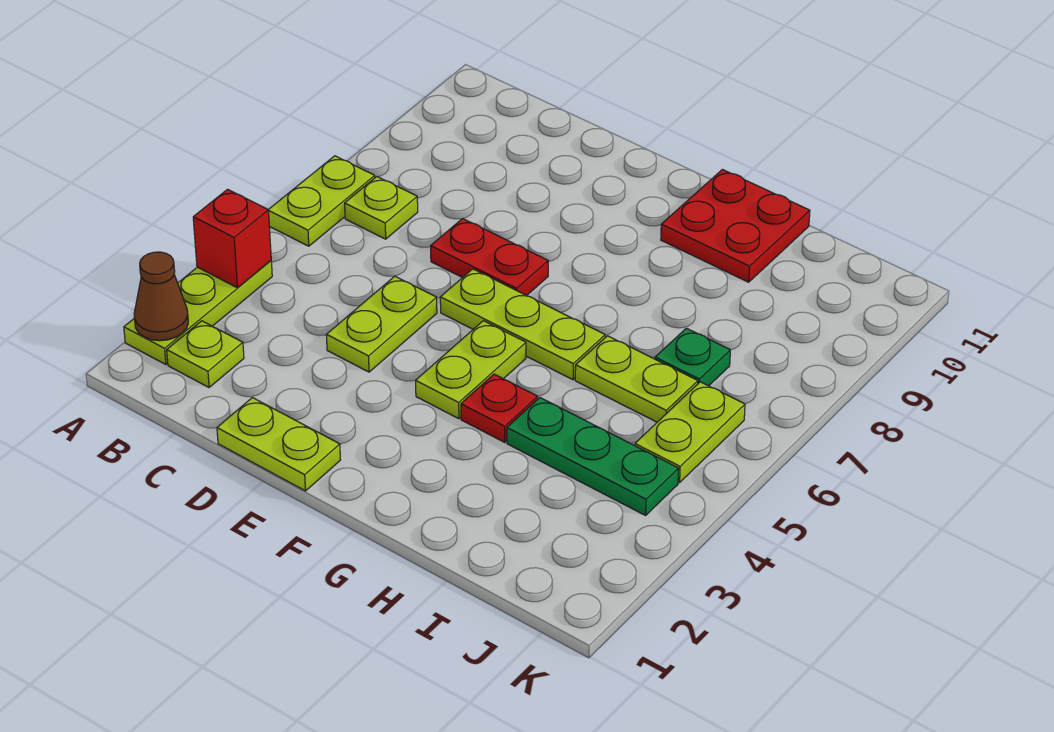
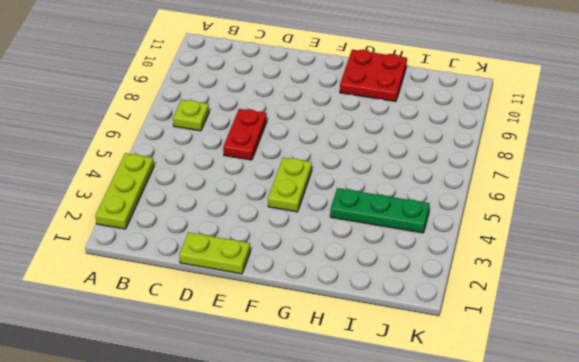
red 1x2 plate [223,109,267,160] -> red 1x2 plate turned to [431,218,548,295]
none -> lime 1x2 plate [268,156,375,246]
none -> lime 1x1 plate [167,321,244,387]
none -> lime 1x2 plate [326,276,437,372]

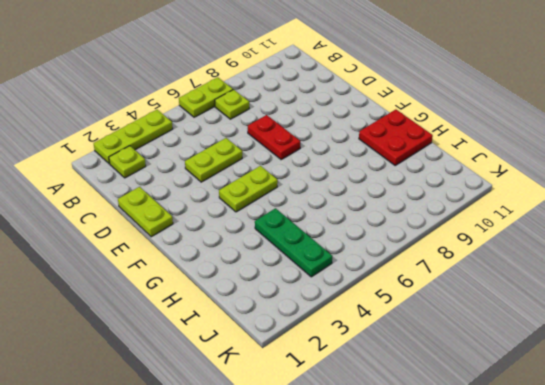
none -> lime 1x3 plate [440,269,605,380]
none -> red 1x1 plate [461,374,538,442]
none -> lime 1x2 plate [575,336,698,422]

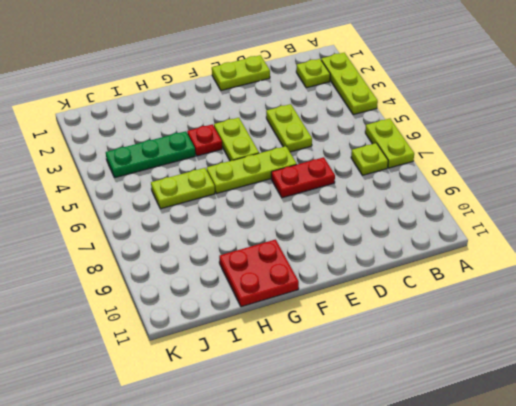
none -> green 1x1 plate [655,328,730,386]
none -> lime 1x2 plate [635,382,745,483]
none -> brown 1x1 cone [134,252,188,341]

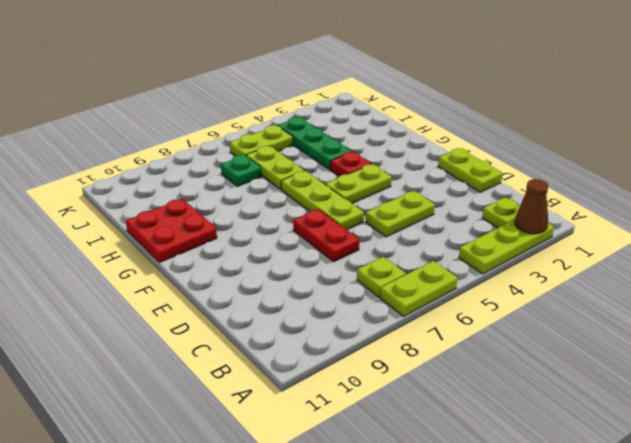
none -> red 1x1 brick [193,189,271,288]

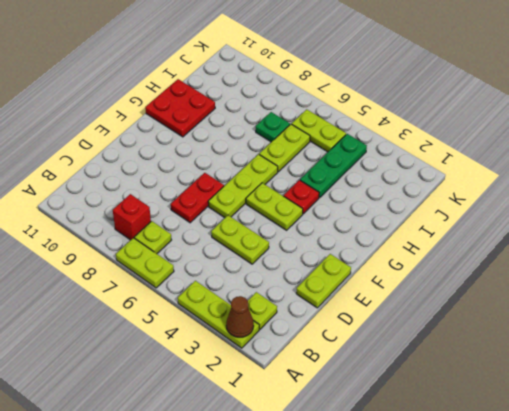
red 1x1 brick [113,194,151,240] -> red 1x1 brick moved to [193,189,271,288]

